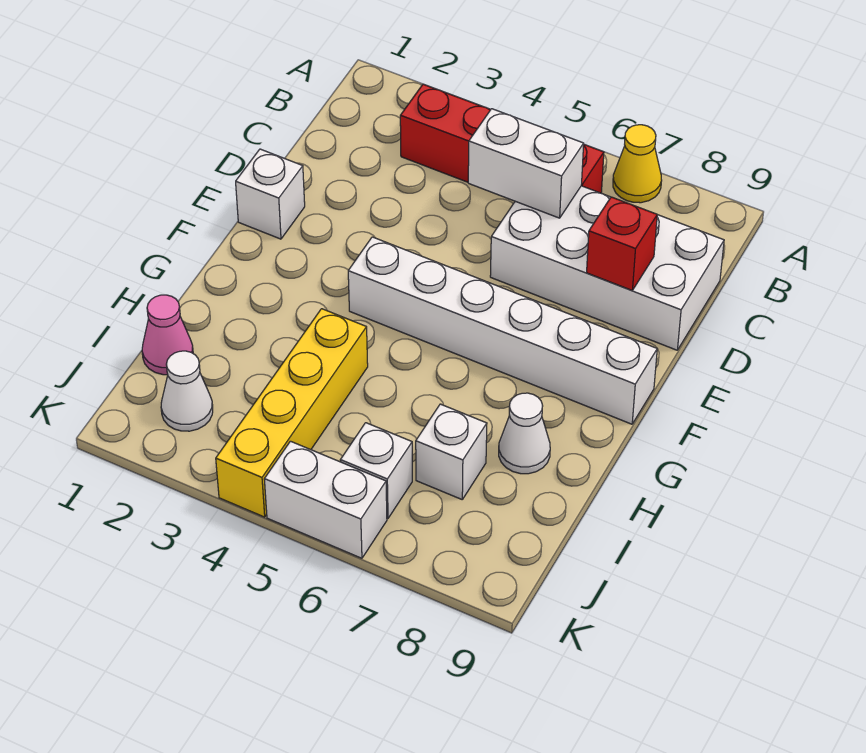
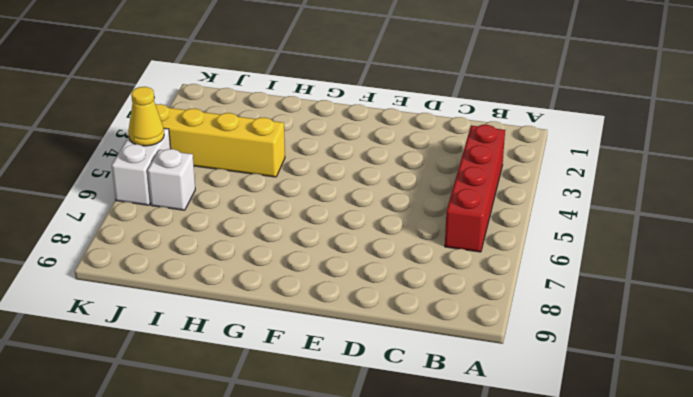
yellow 1x1 cone [128,87,164,146] -> yellow 1x1 cone moved to [613,125,662,203]
none -> white 2x4 brick [490,186,724,350]
none -> white 1x1 brick [236,149,305,239]
none -> white 1x6 brick [348,237,657,424]

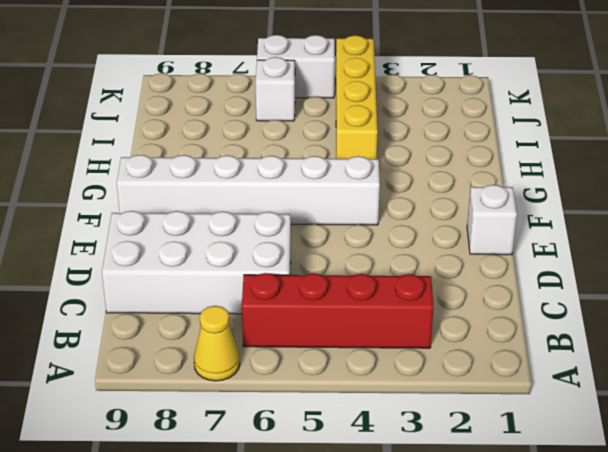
none -> white 1x1 cone [499,393,550,474]
none -> pink 1x1 cone [142,295,193,375]
none -> white 1x1 brick [416,404,487,499]

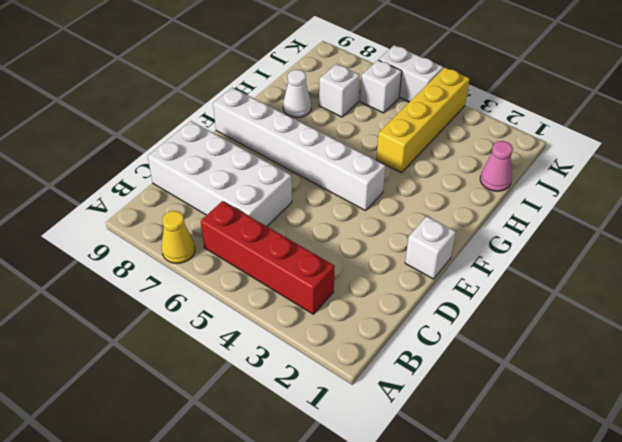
none -> white 1x1 cone [161,351,213,431]
none -> white 1x2 brick [468,109,584,218]
none -> red 1x1 brick [587,197,657,290]

